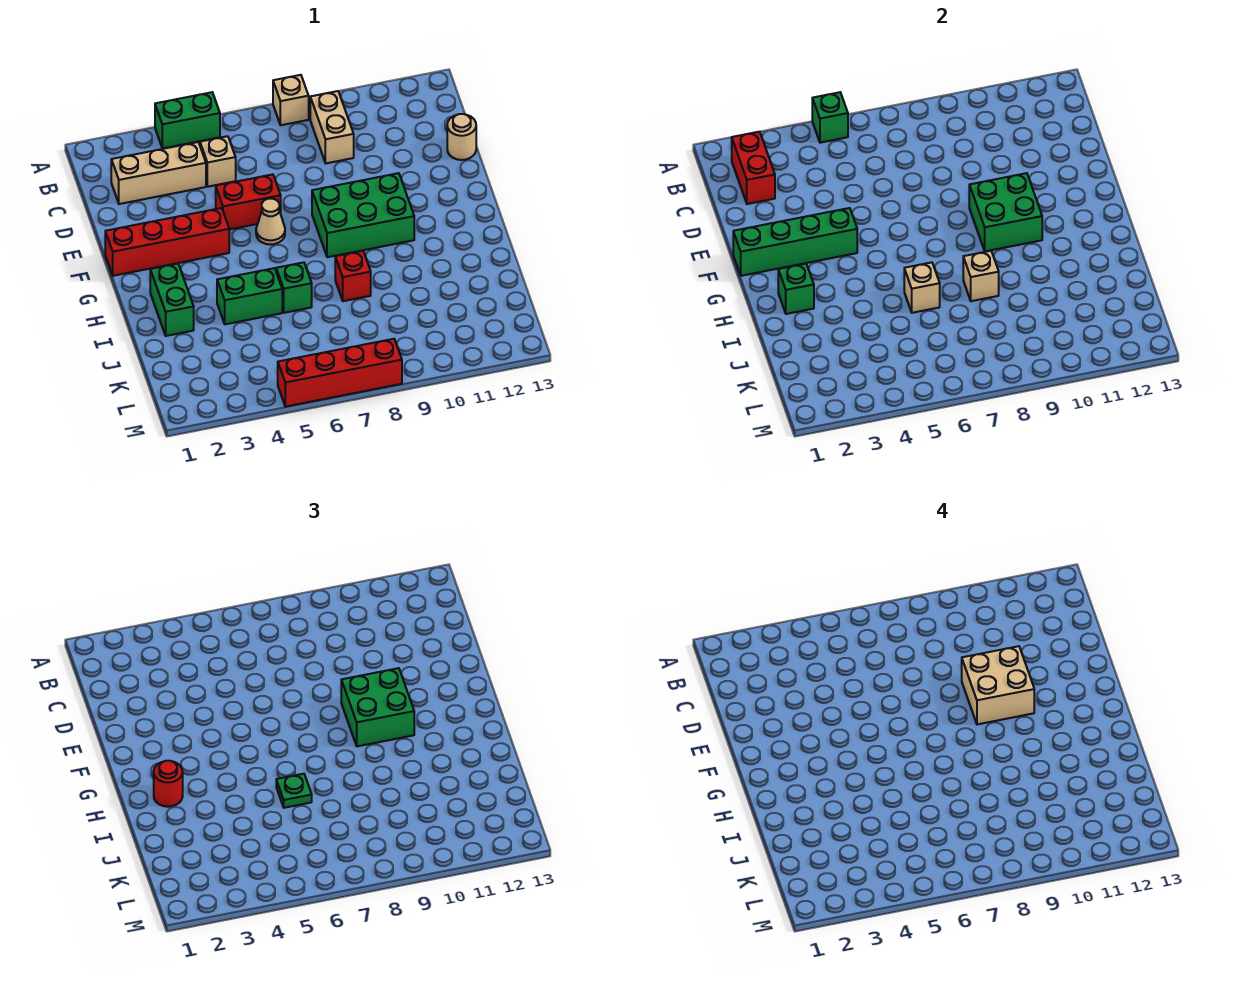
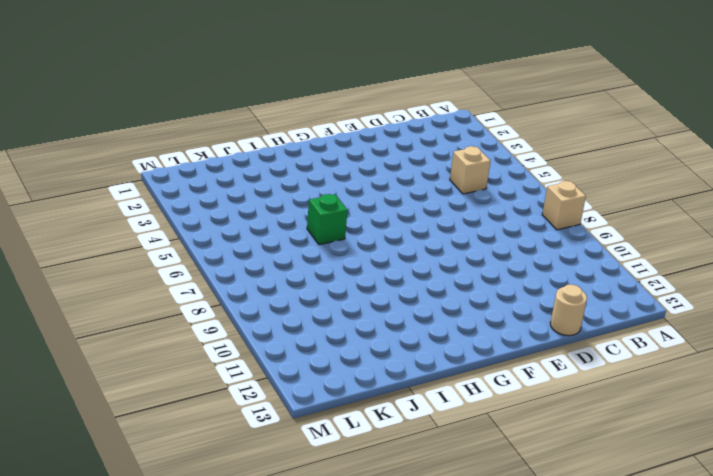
none -> green 1x2 brick [155,92,220,148]
none -> tan 1x2 brick [310,91,354,163]
none -> tan 1x3 brick [111,142,206,204]

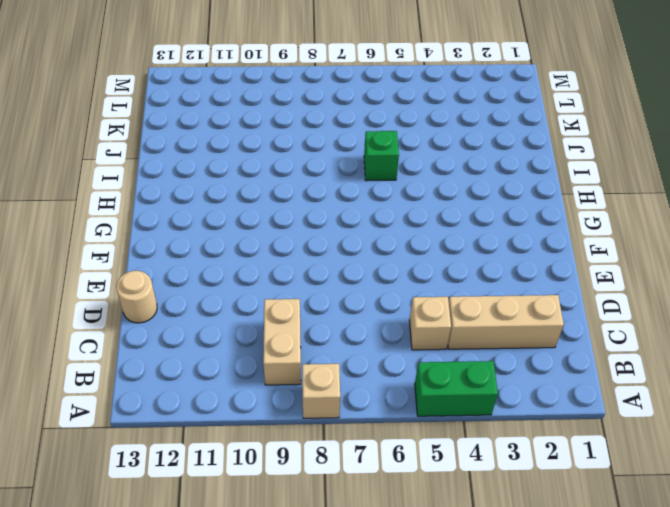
none -> red 1x2 brick [216,174,281,229]
none -> red 1x4 brick [105,208,229,276]
none -> tan 1x1 cone [256,199,285,244]

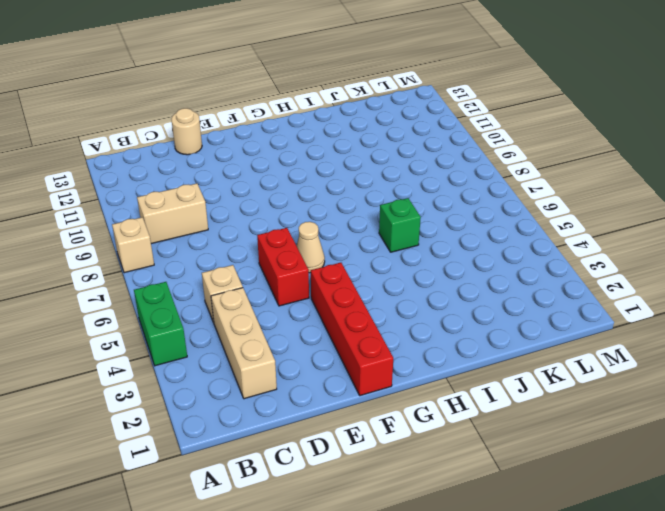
none -> green 2x3 brick [312,173,414,257]
none -> green 1x2 brick [150,264,194,336]
none -> green 1x2 brick [217,268,282,324]

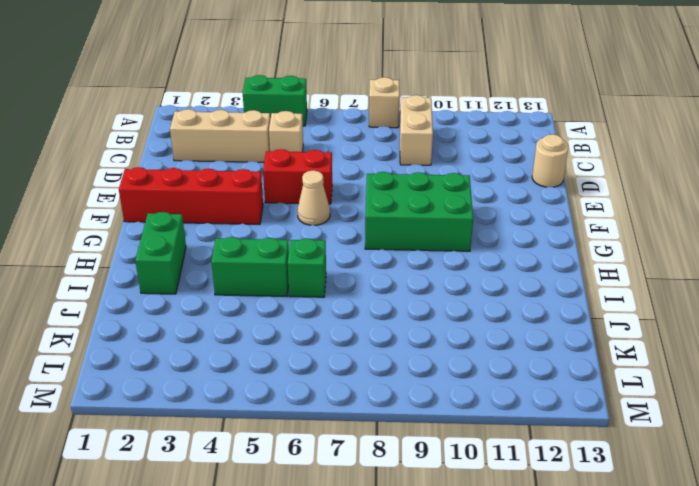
none -> red 1x1 brick [335,251,371,301]
none -> red 1x4 brick [278,339,402,407]
none -> green 1x1 brick [812,92,848,143]

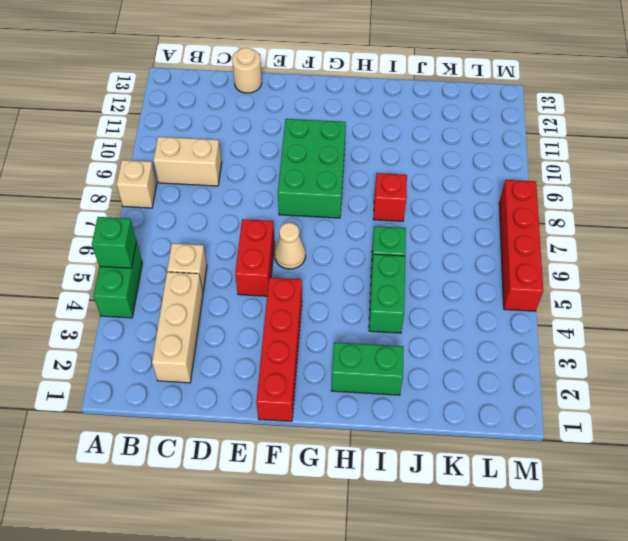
none -> red 1x2 brick [732,132,775,204]
none -> green 1x4 brick [733,208,857,276]
none -> green 2x2 brick [969,173,1042,251]

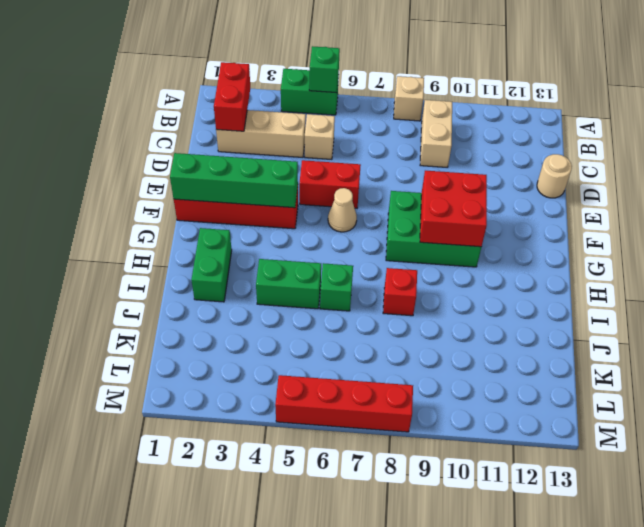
red 2x2 brick [420,171,487,247] -> green 2x2 brick [969,173,1042,251]
none -> green 1x1 brick [778,264,814,314]
none -> tan 1x1 brick [904,262,940,313]
none -> tan 1x1 brick [963,251,999,301]

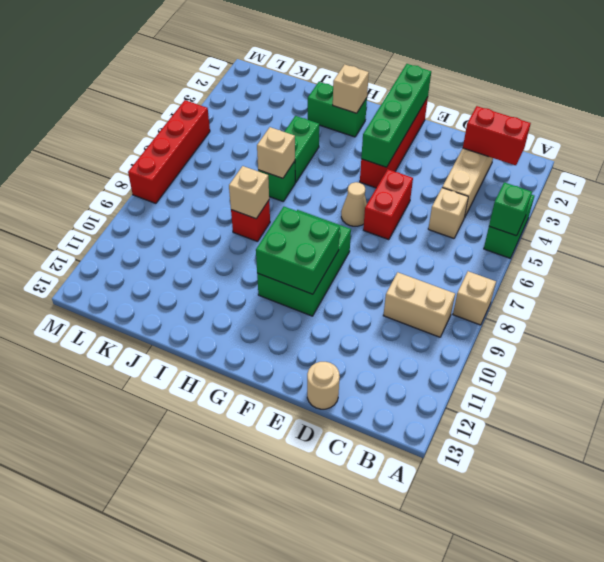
tan 1x1 brick [333,64,369,113] -> green 1x1 brick [778,264,814,314]
none -> green 2x2 brick [341,668,414,746]
none -> red 1x1 round brick [154,761,183,807]
none -> green 1x1 plate [276,774,312,808]

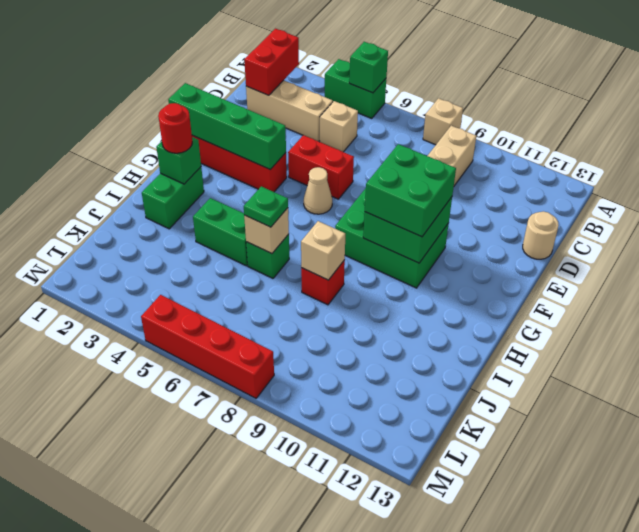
none -> tan 2x2 brick [962,646,1034,724]

